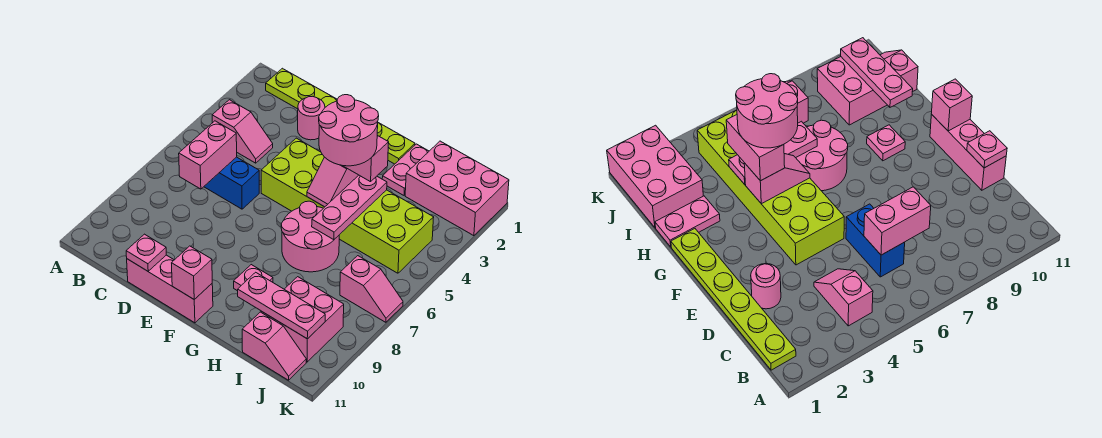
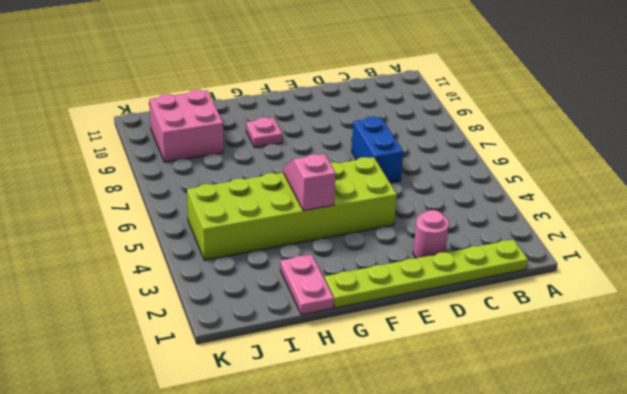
blue 1x2 brick [352,117,403,183] -> blue 1x2 brick turned to [204,157,259,209]
none -> pink 1x2 slope [212,100,273,163]
none -> pink 1x3 brick [127,255,213,323]
none -> pink 2x2 round brick [281,201,339,272]

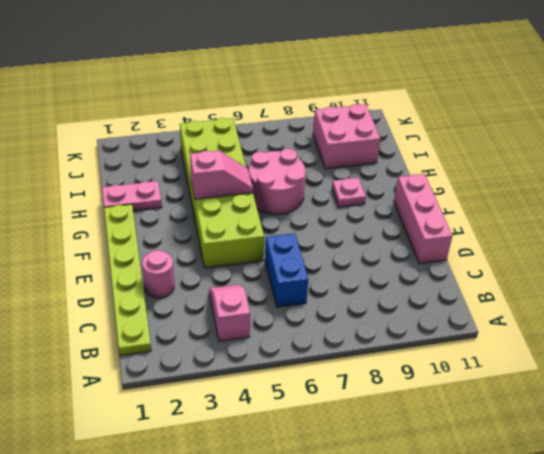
none -> pink 2x3 brick [405,141,509,236]
none -> pink 1x2 slope [242,312,306,380]
none -> pink 1x2 slope [340,256,403,322]

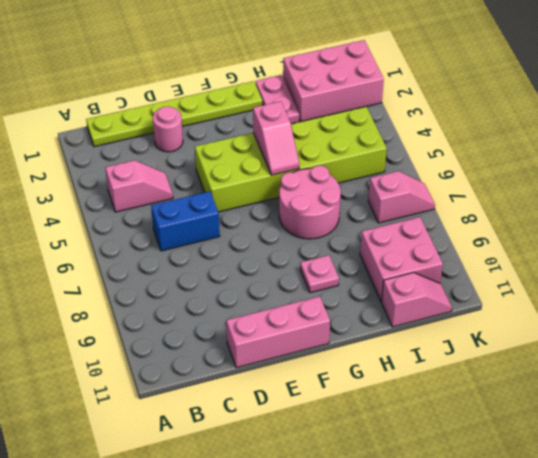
none -> pink 1x2 brick [179,121,237,189]
none -> pink 1x1 plate [126,234,166,271]
none -> pink 1x1 brick [172,246,212,300]

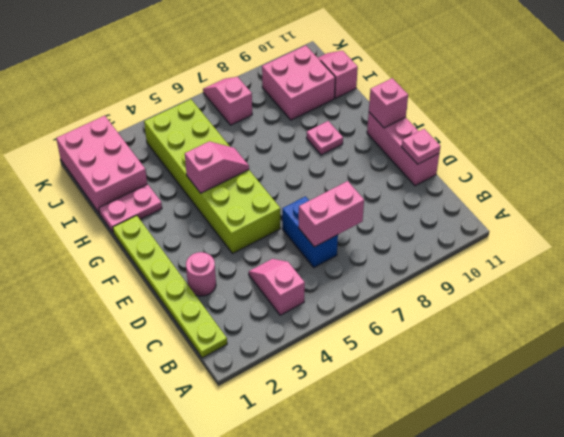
none -> pink 2x2 round brick [281,201,339,272]
none -> pink 1x3 plate [312,175,387,240]
none -> pink 1x3 plate [238,272,325,339]

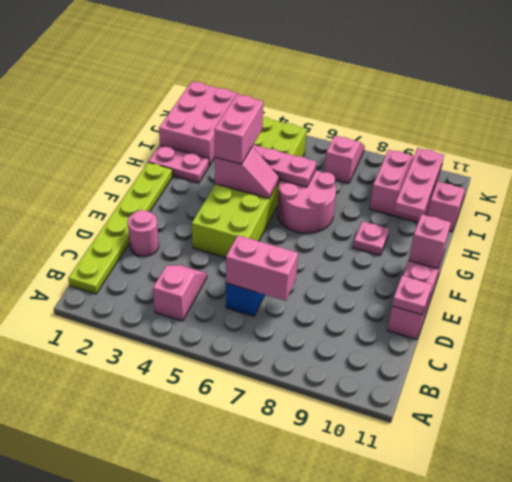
none -> pink 2x2 round brick [319,95,379,166]

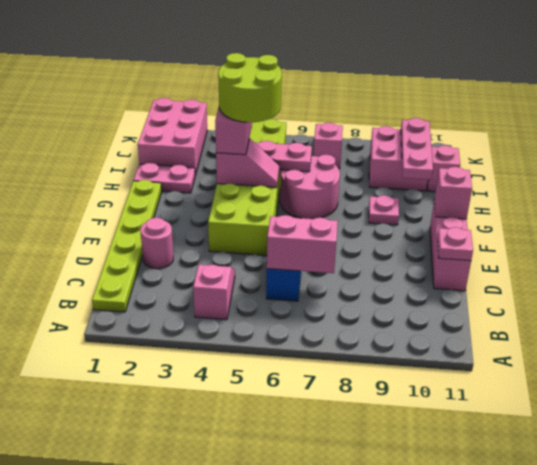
lime 2x2 round brick [218,53,282,122] -> pink 2x2 round brick [319,95,379,166]

